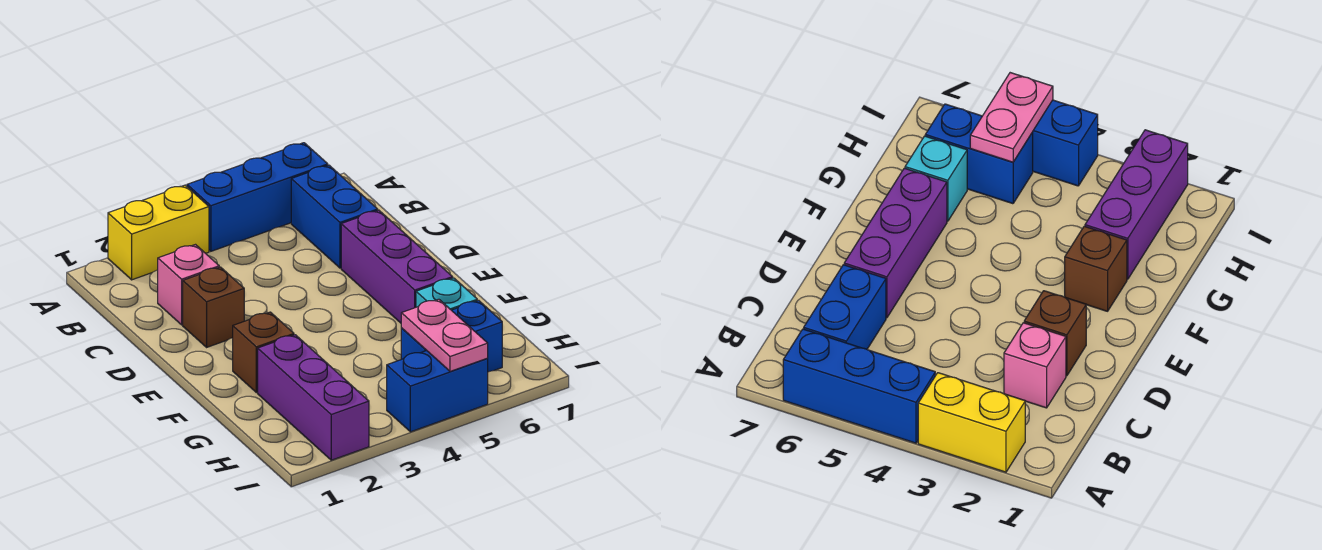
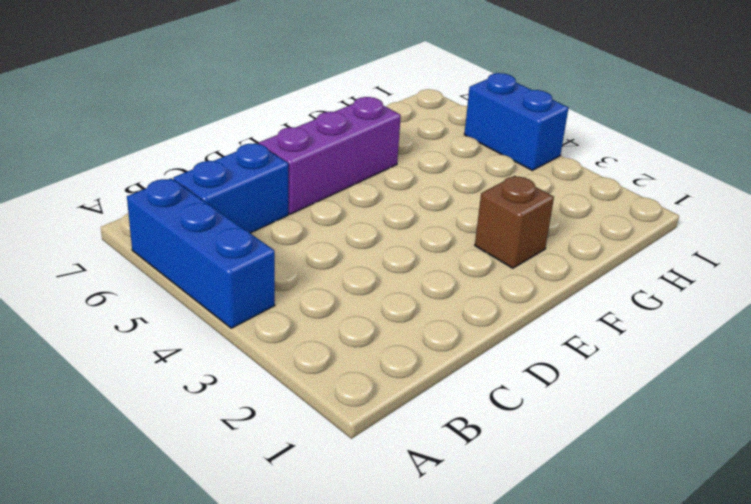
none -> yellow 1x2 brick [108,185,209,280]
none -> pink 1x1 brick [158,245,219,325]
none -> brown 1x1 brick [183,267,244,347]

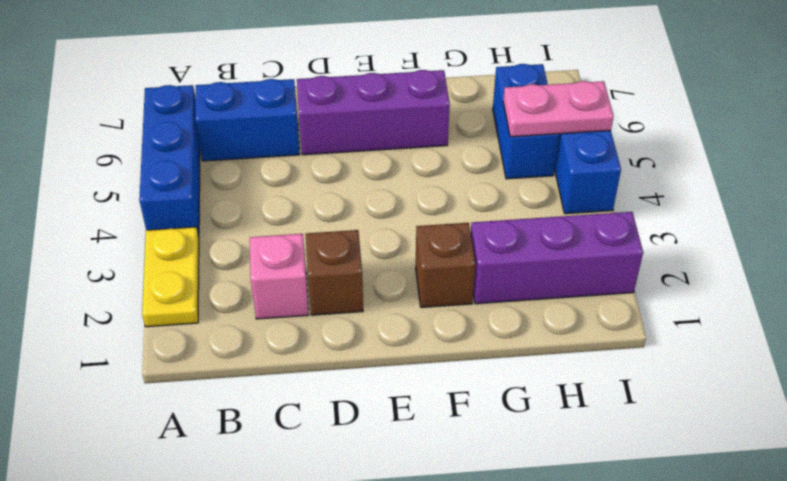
yellow 1x2 plate [142,227,199,327] -> yellow 1x2 brick [108,185,209,280]
none -> cyan 1x1 brick [416,278,477,310]

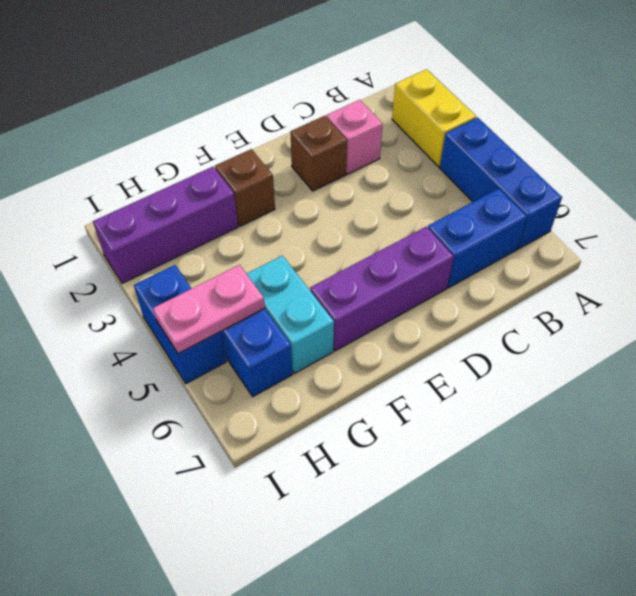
cyan 1x2 brick [247,256,334,373] -> cyan 1x1 brick [416,278,477,310]

